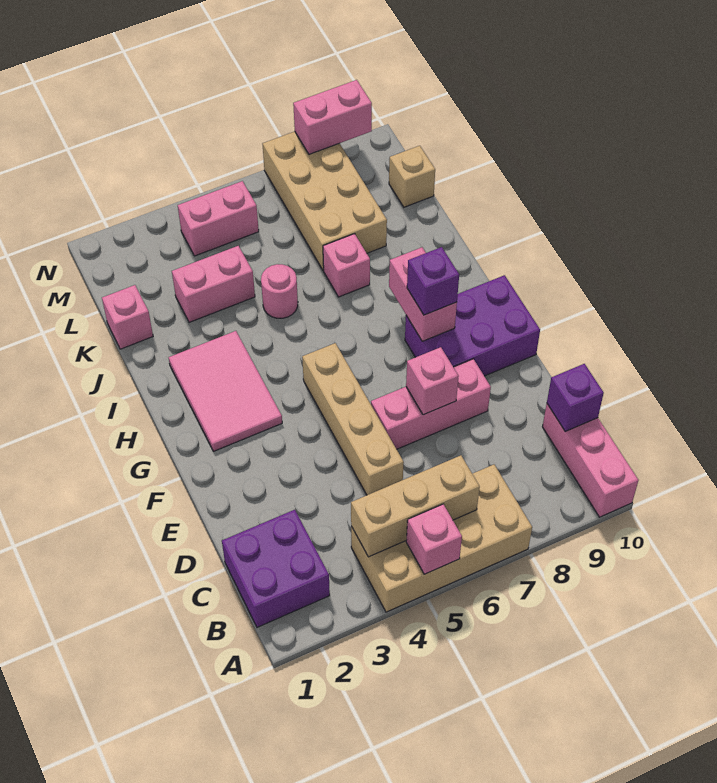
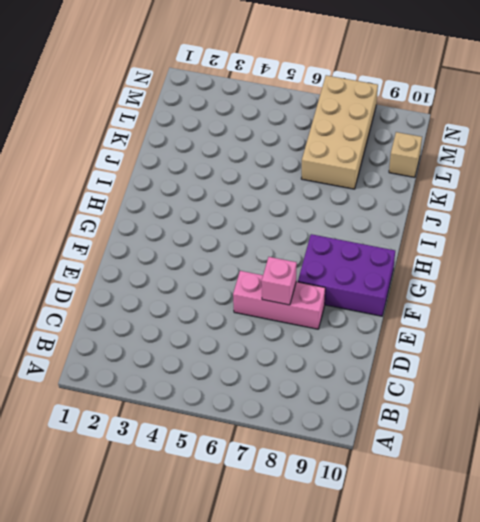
none -> tan 2x4 brick [351,465,532,612]
none -> pink 1x3 brick [543,404,639,517]
none -> purple 2x2 brick [222,510,330,627]

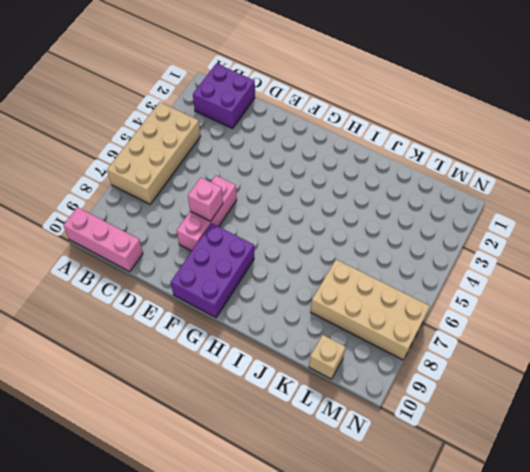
none -> tan 1x4 brick [302,343,404,495]
none -> pink 2x3 tile [169,331,282,451]
none -> pink 1x1 round brick [261,264,298,318]

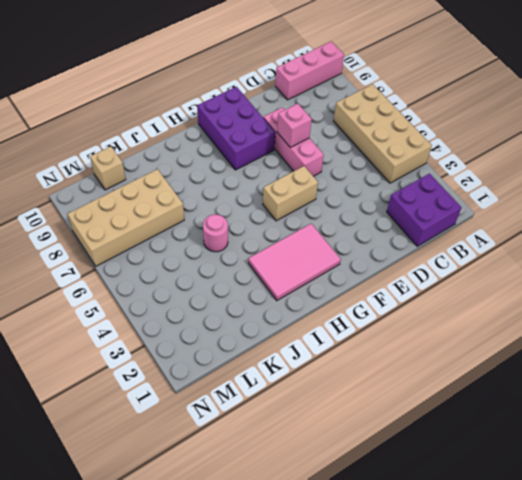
tan 1x2 brick [263,166,318,221] -> tan 1x4 brick [302,343,404,495]
none -> pink 1x1 brick [323,234,370,297]
none -> pink 1x1 brick [102,285,153,349]
none -> pink 1x2 brick [172,246,255,322]

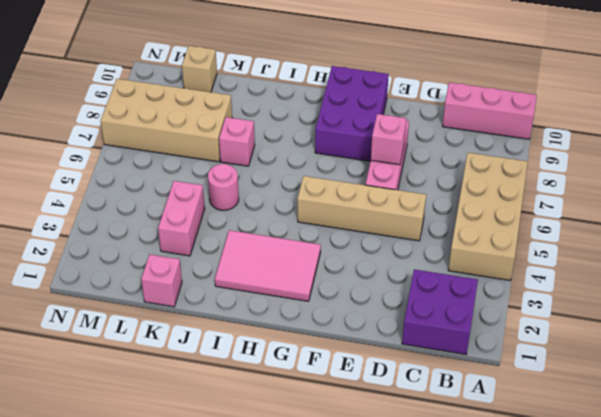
none -> pink 1x2 brick [178,181,259,256]
none -> pink 1x1 brick [406,504,462,574]
none -> tan 1x3 brick [351,455,480,557]

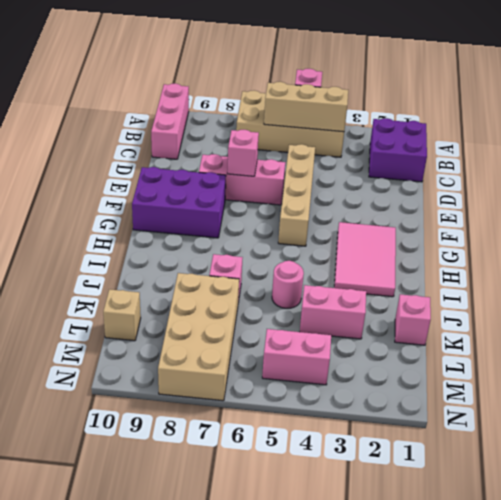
none -> purple 1x1 brick [547,364,604,431]
none -> pink 1x2 brick [389,247,457,341]
none -> pink 1x2 brick [293,80,372,154]

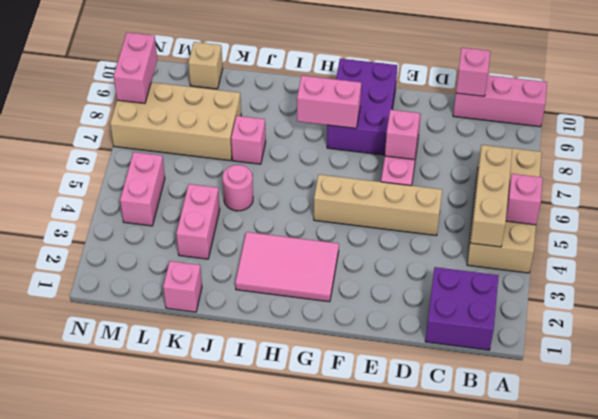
pink 1x1 brick [456,48,490,96] -> purple 1x1 brick [547,364,604,431]
none -> purple 1x1 brick [407,247,459,315]

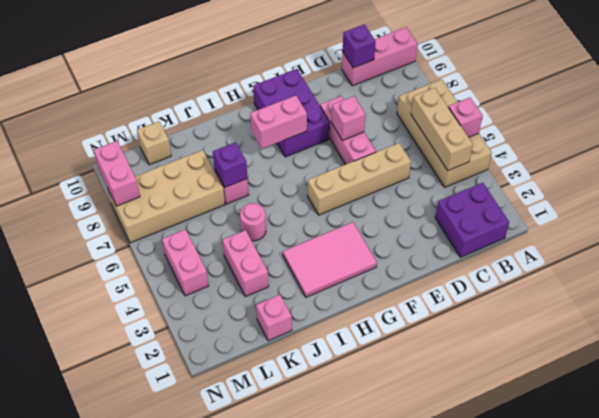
purple 1x1 brick [213,142,247,187] -> purple 1x1 brick moved to [407,247,459,315]

